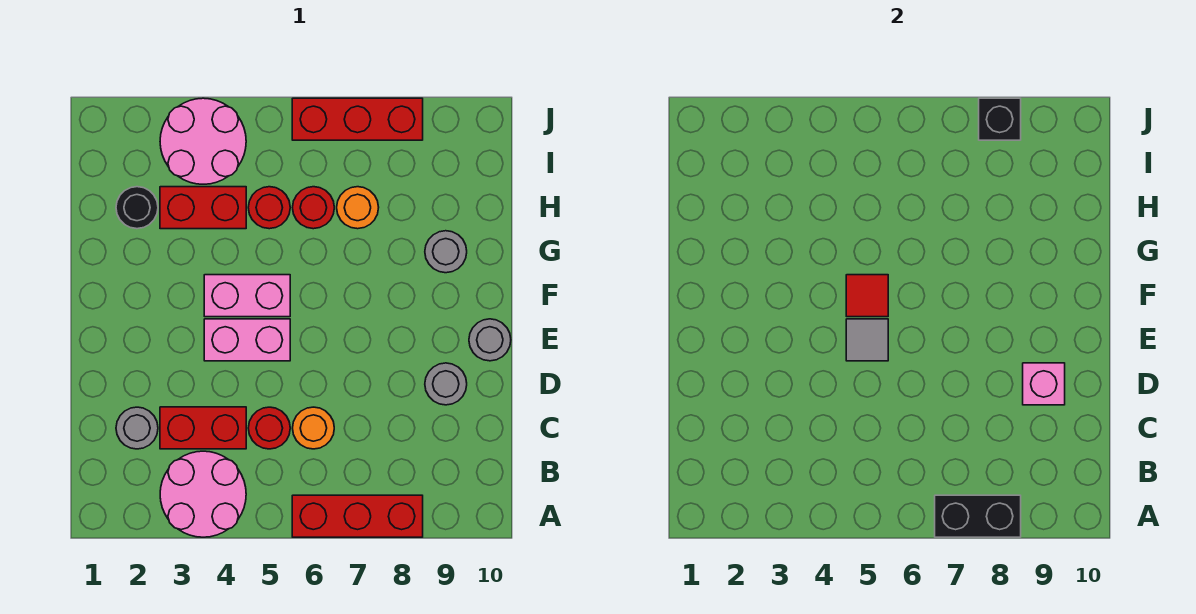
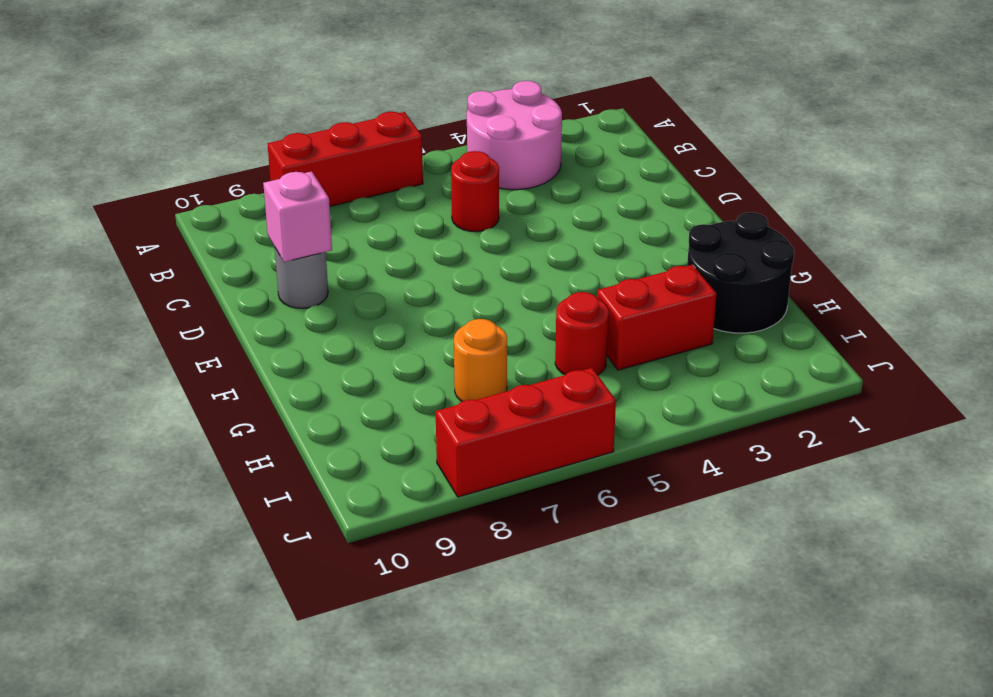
black 2x2 round brick [687,212,794,333] -> black 1x1 round brick [116,187,158,229]
none -> grey 1x1 round brick [116,407,158,449]
none -> red 1x2 brick [160,407,246,449]
none -> orange 1x1 round brick [293,407,334,449]

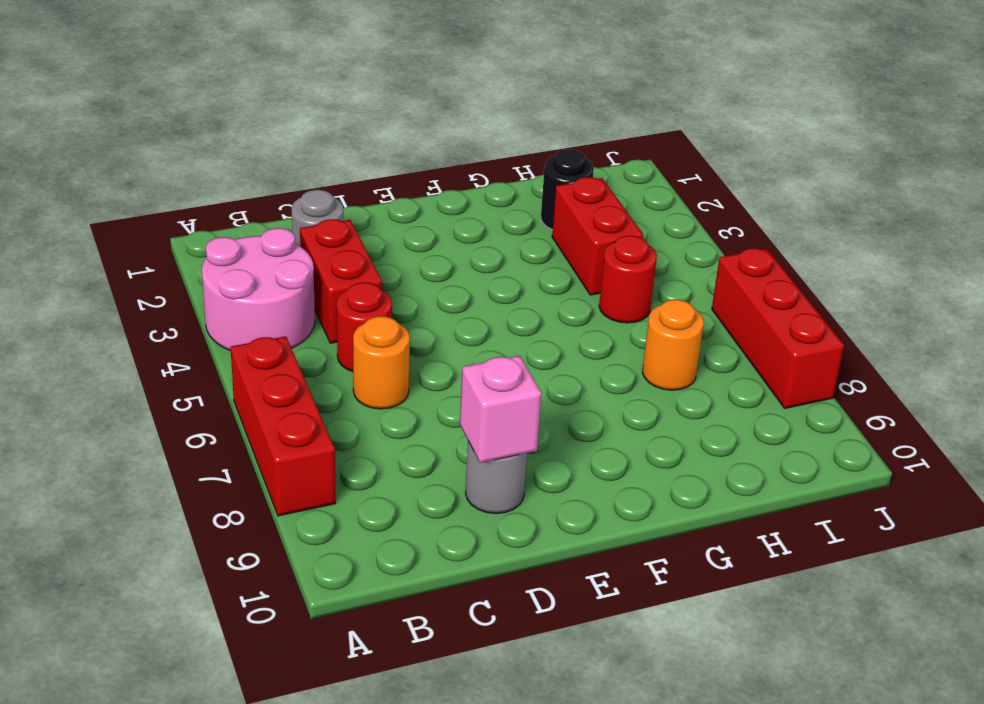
none -> pink 1x2 brick [204,319,290,361]
none -> grey 1x1 round brick [469,319,511,361]
none -> pink 1x2 brick [204,275,290,317]

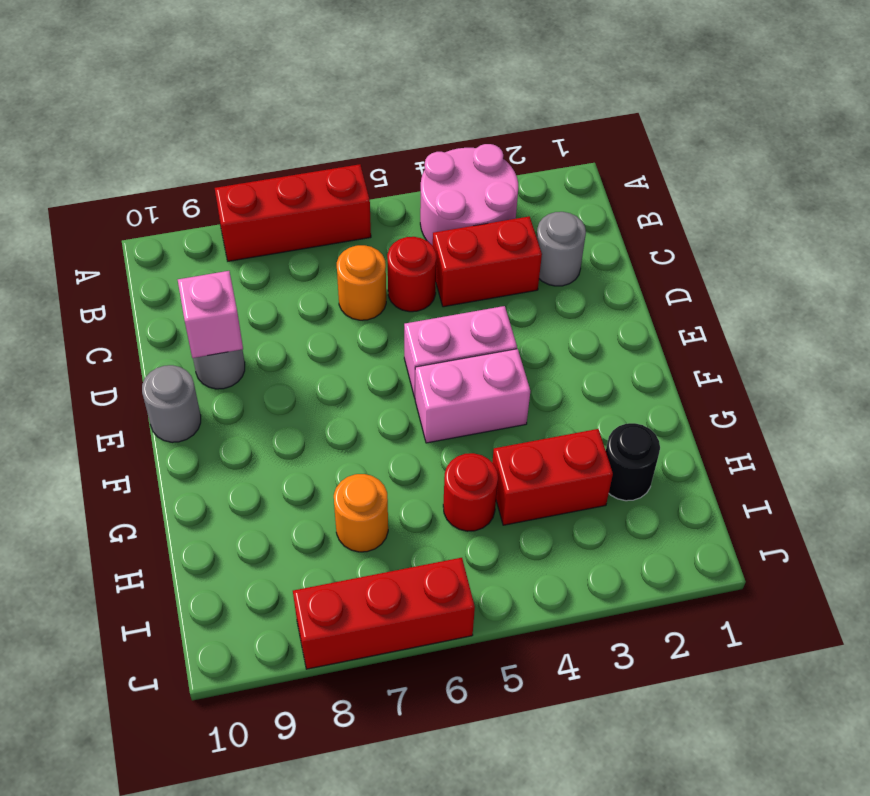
none -> grey 1x1 round brick [425,231,467,273]
none -> red 1x1 round brick [293,187,334,229]
none -> pink 2x2 round brick [160,98,246,184]

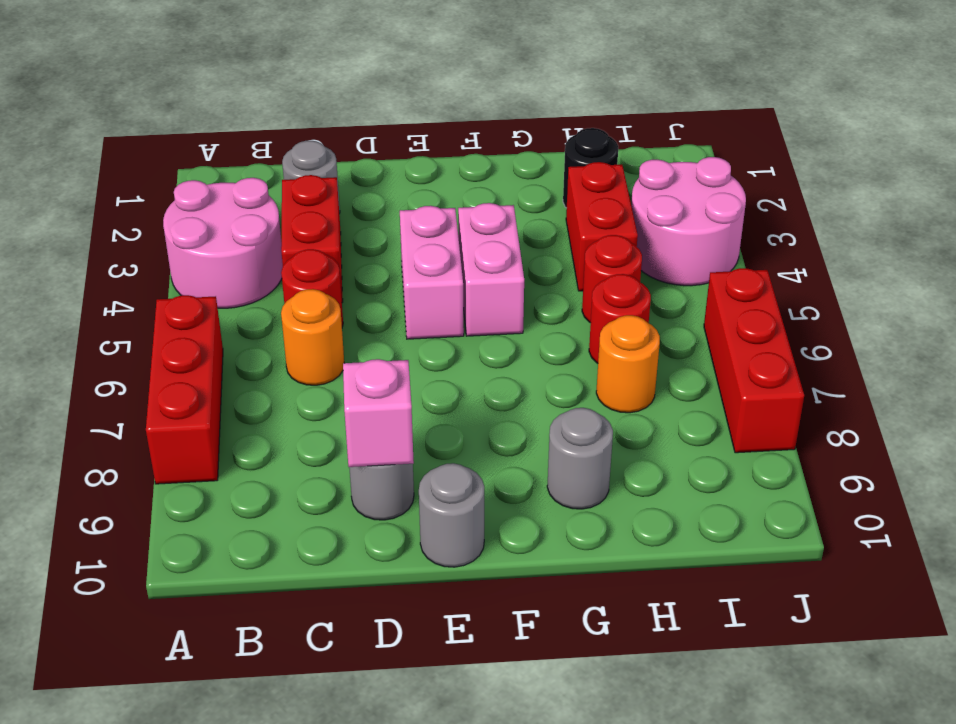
none -> black 1x2 brick [935,495,1021,537]
none -> grey 1x1 tile [846,319,888,361]
none -> red 1x1 tile [846,275,888,317]

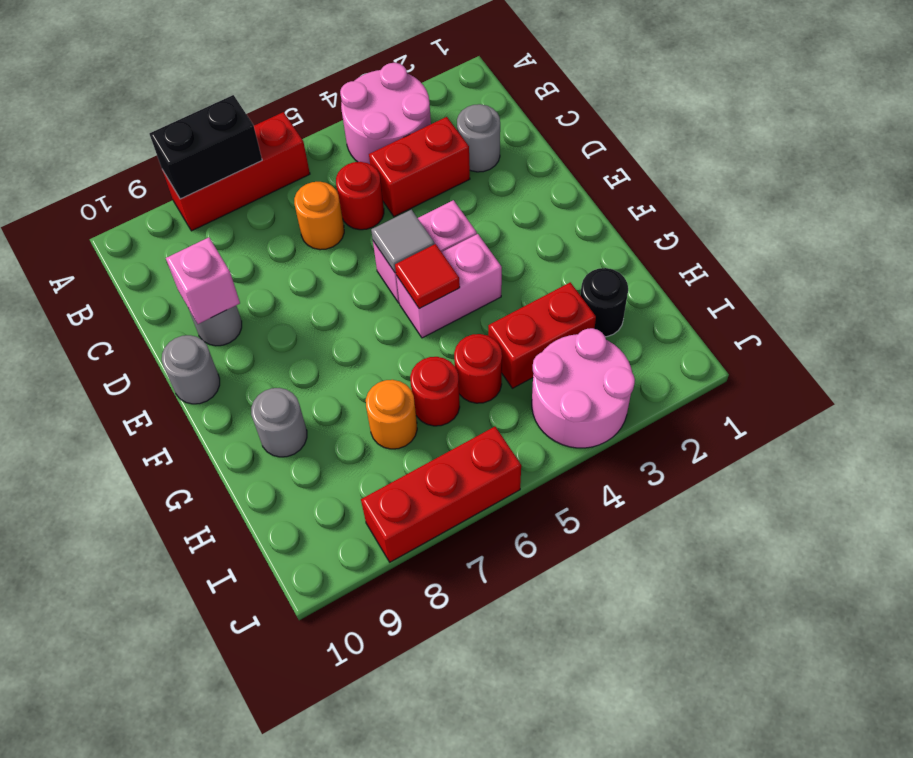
none -> black 1x1 brick [979,98,1021,140]

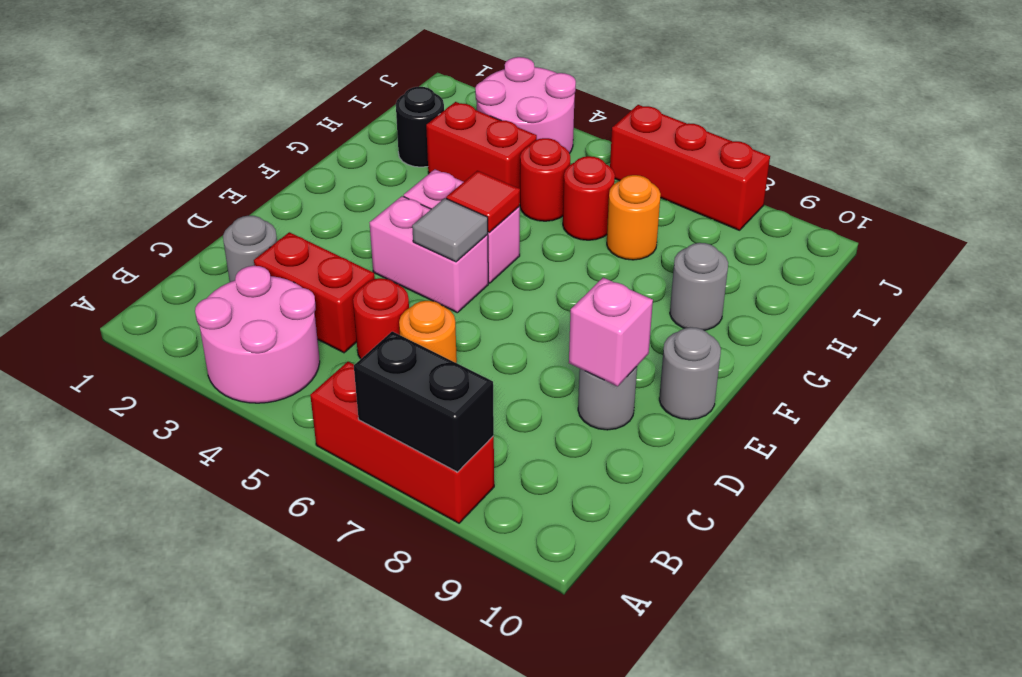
none -> black 1x1 brick [979,98,1021,140]

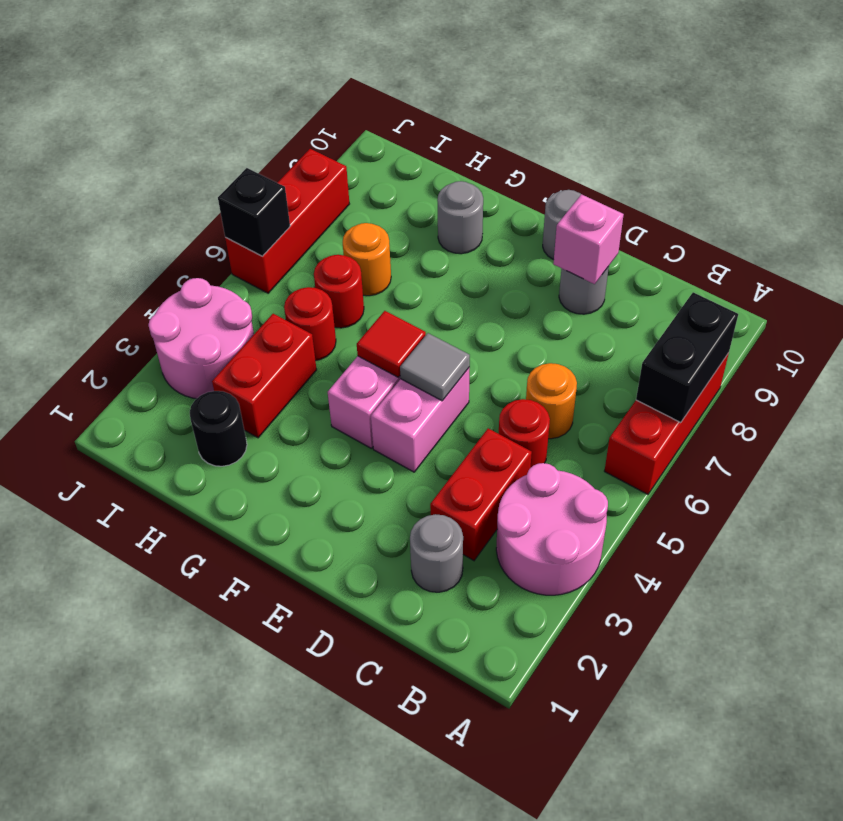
black 1x1 brick [218,168,290,256] -> black 1x1 brick moved to [979,98,1021,140]

